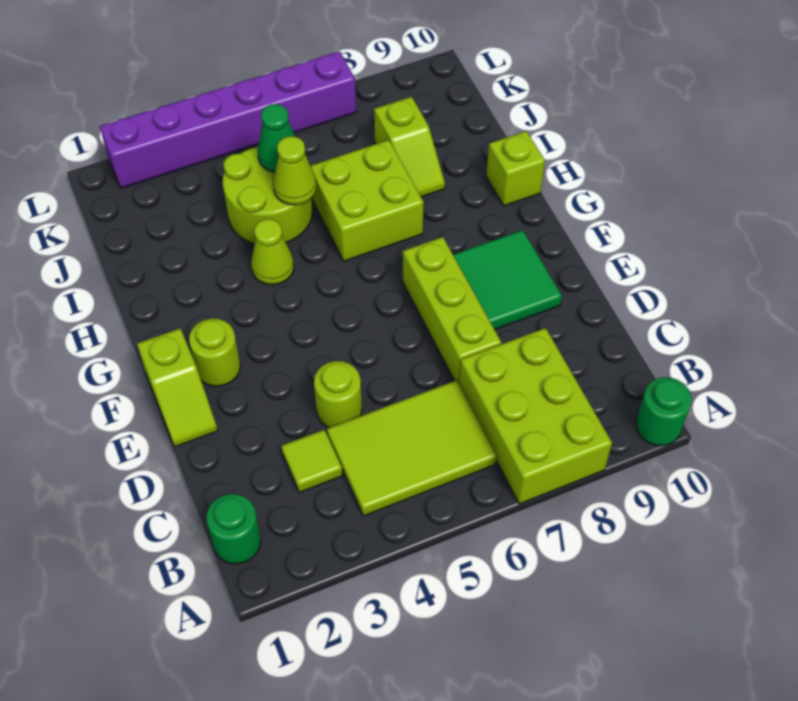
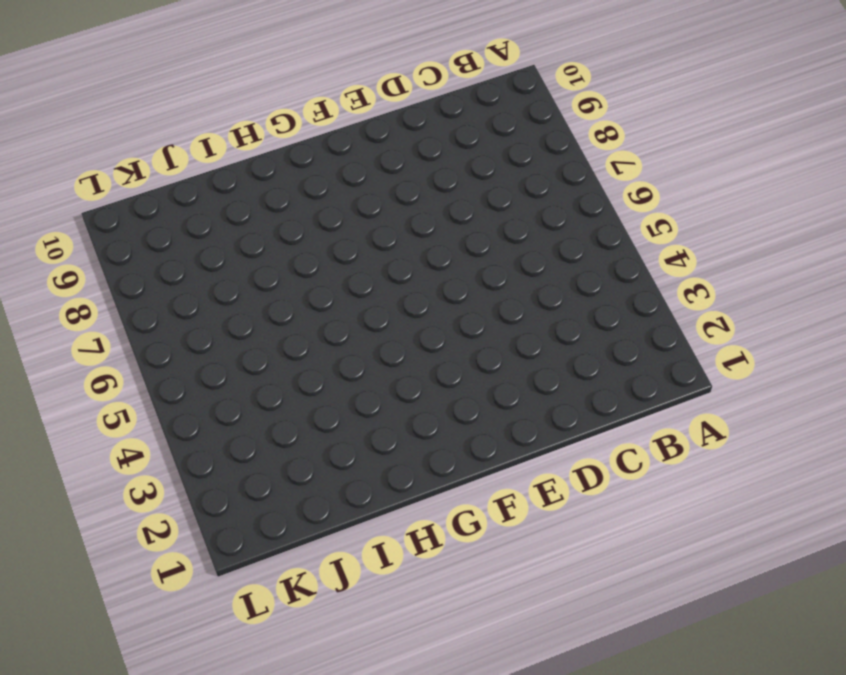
none -> lime 2x3 brick [459,328,612,504]
none -> green 1x1 round brick [636,377,692,446]
none -> green 1x1 round brick [206,494,261,564]

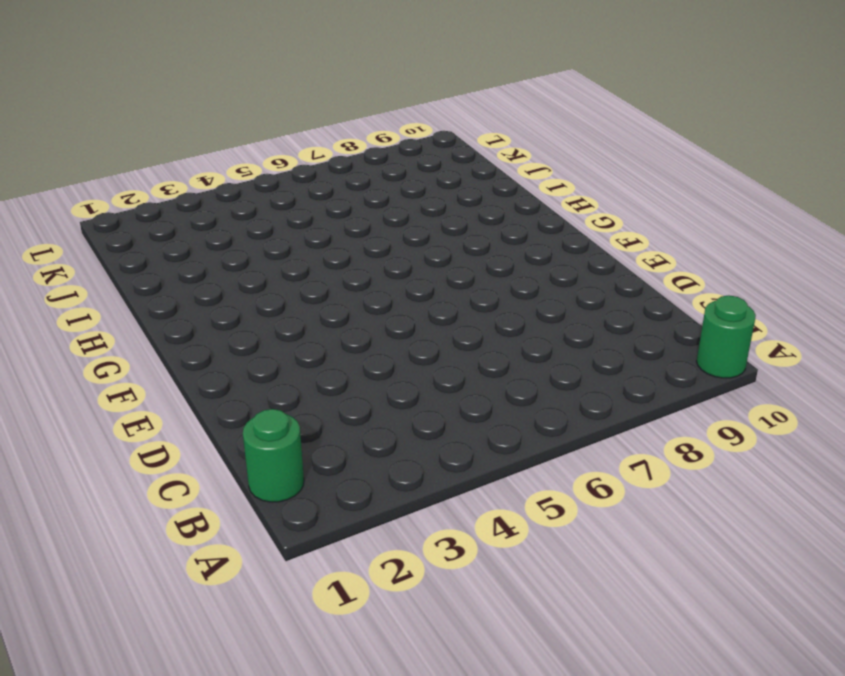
none -> lime 2x3 brick [459,328,612,504]
none -> lime 2x3 tile [327,380,497,516]
none -> lime 1x1 tile [281,430,342,492]

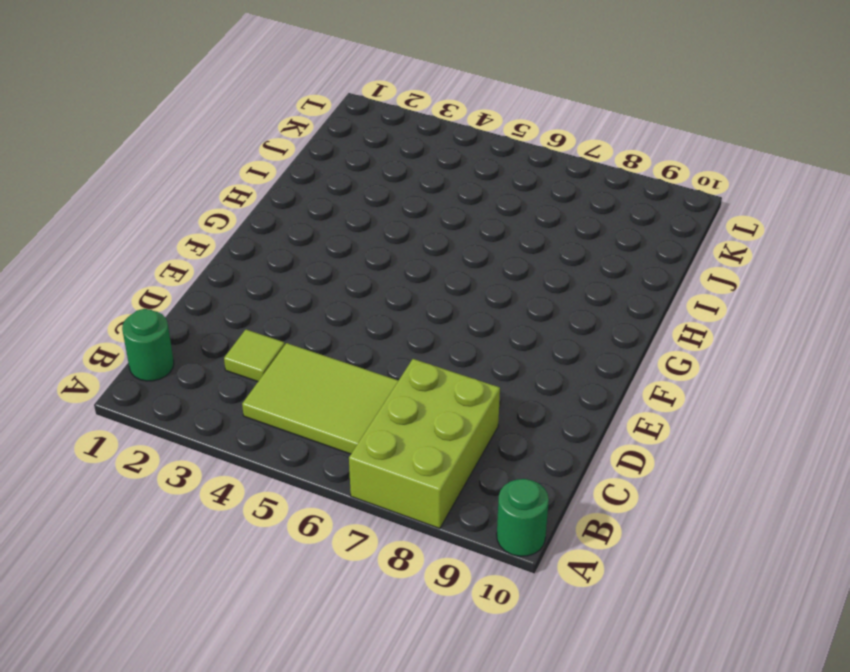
none -> lime 1x1 round brick [314,361,362,427]
none -> lime 1x3 brick [403,237,501,383]
none -> lime 1x2 slope [137,329,218,447]

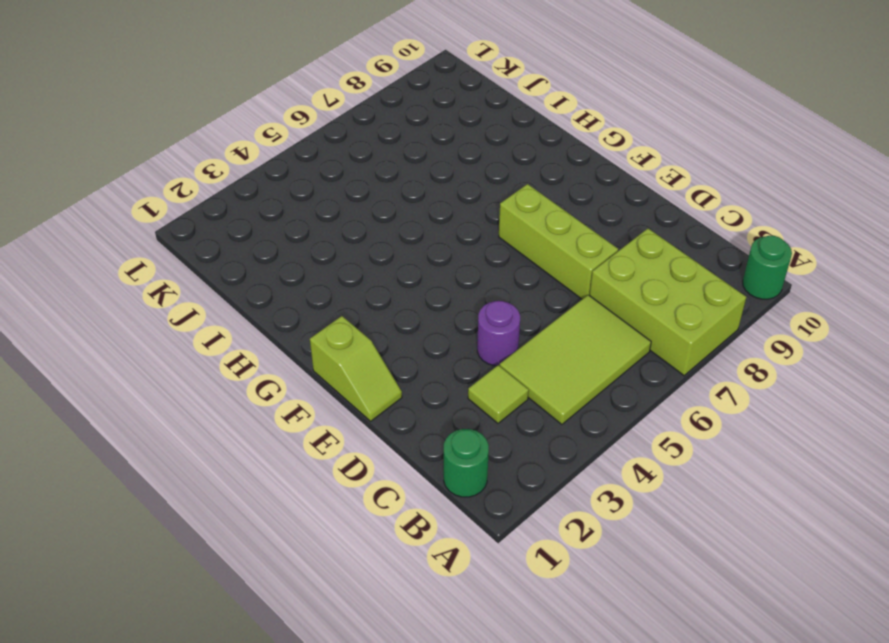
purple 1x1 round brick [477,301,520,366] -> lime 1x1 round brick [314,361,362,427]
none -> green 2x2 tile [453,230,562,330]
none -> lime 1x1 round brick [189,318,240,386]
none -> lime 1x1 cone [251,219,294,285]

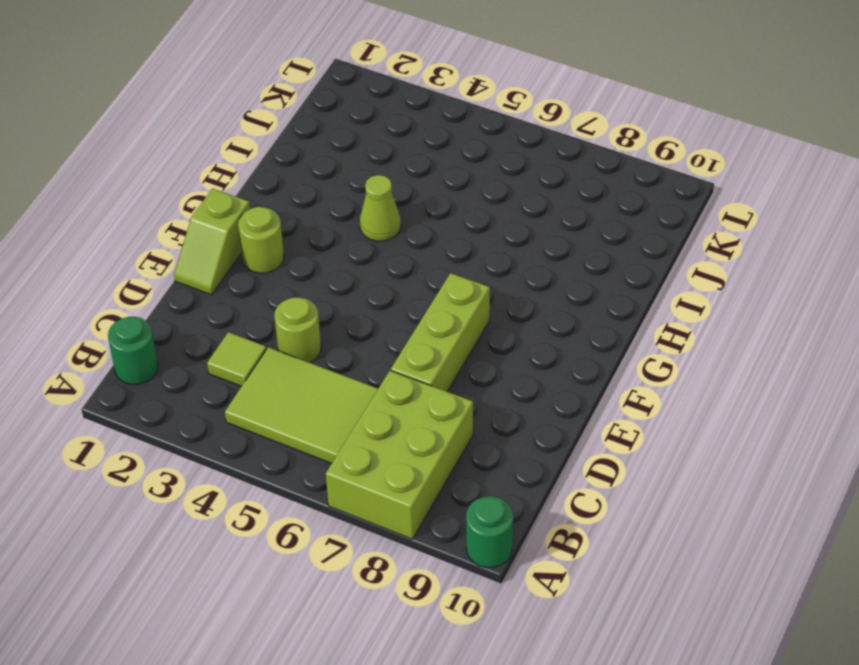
none -> green 2x2 tile [453,230,562,330]
none -> lime 2x2 brick [311,140,424,261]
none -> lime 1x1 brick [486,131,545,206]

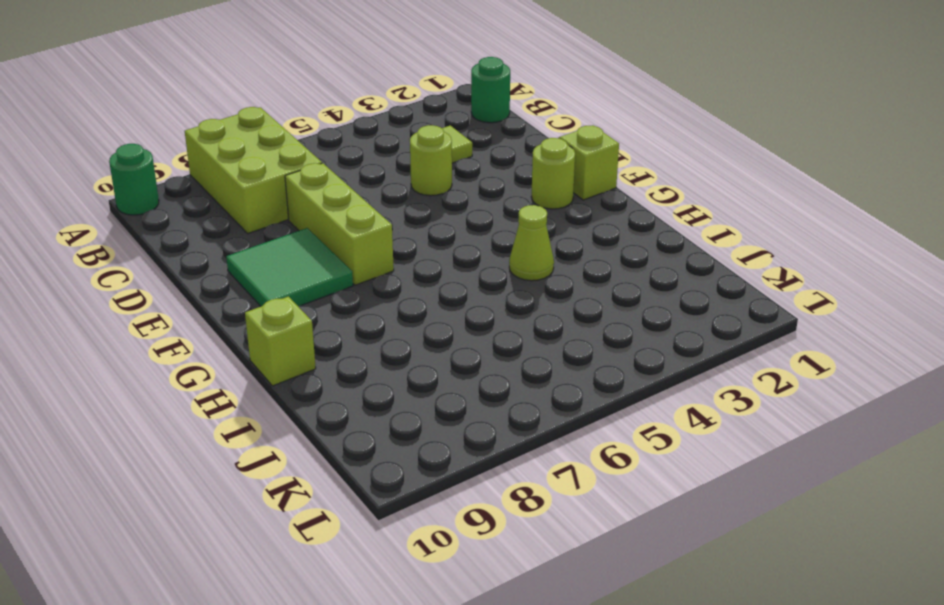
none -> lime 2x3 tile [327,380,497,516]
none -> lime 2x2 brick [311,140,424,261]
none -> lime 2x2 round brick [223,147,313,244]

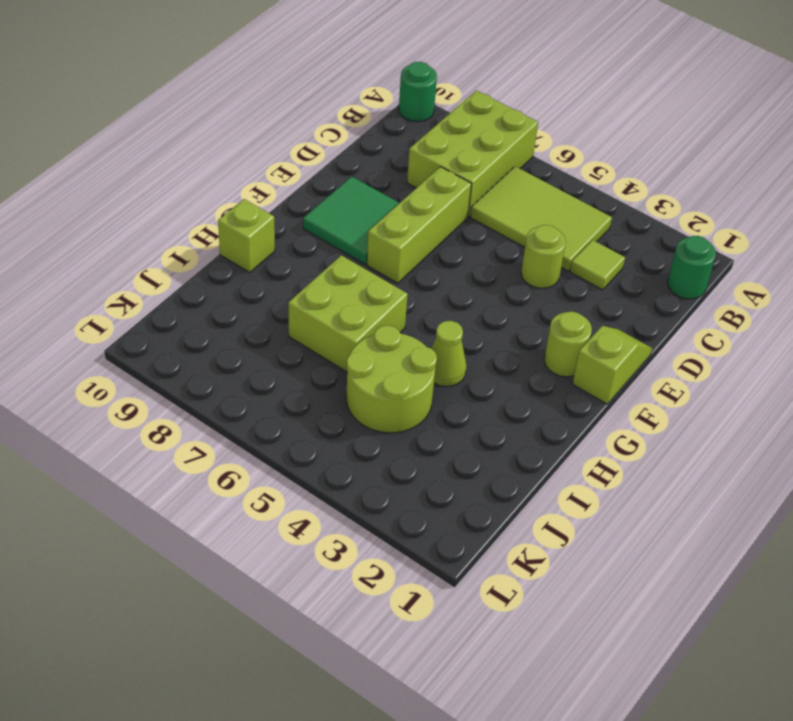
none -> lime 1x2 slope [374,97,445,197]
none -> purple 1x6 brick [100,51,356,188]
none -> lime 1x1 cone [273,136,316,205]

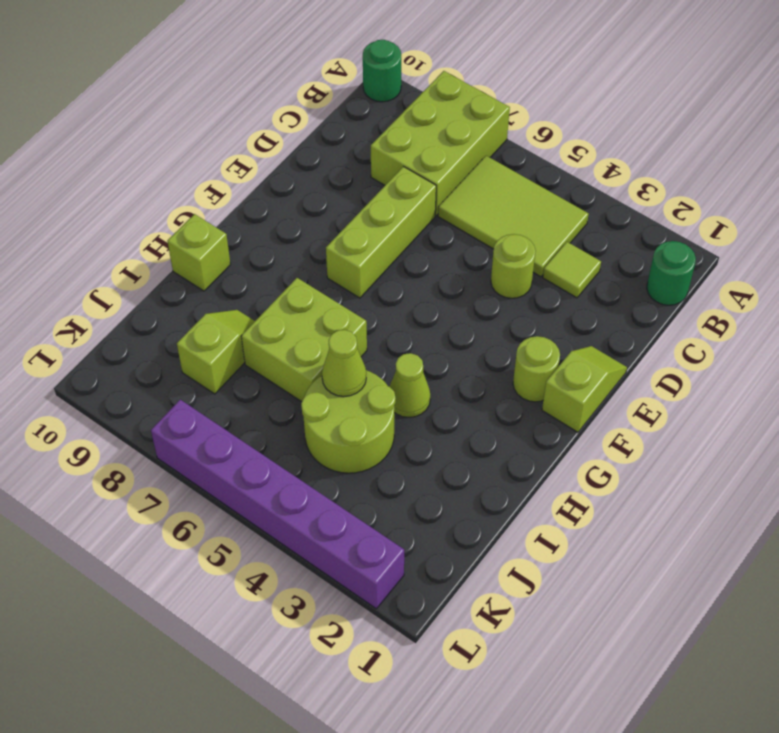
none -> green 2x2 tile [453,230,562,330]
none -> green 1x1 cone [257,104,295,172]

